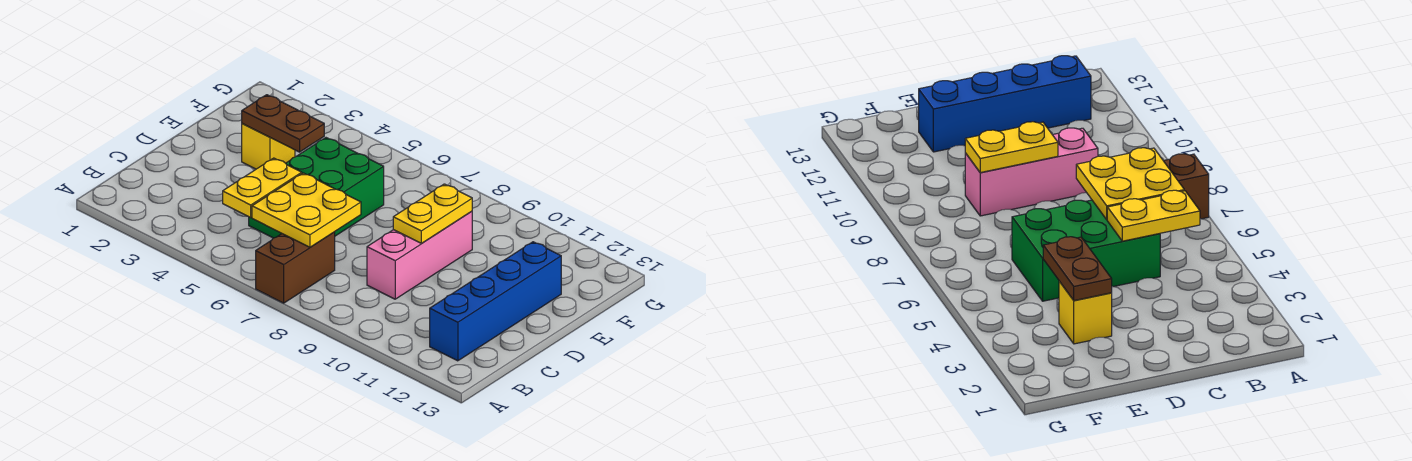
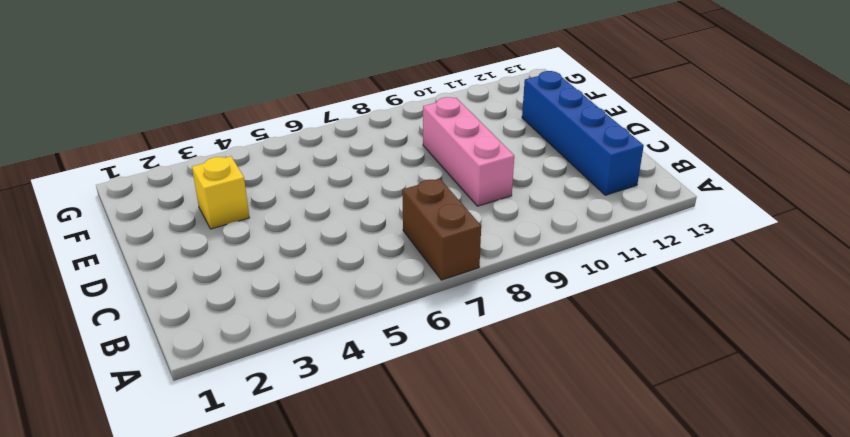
none -> green 2x3 brick [249,138,384,238]
none -> yellow 1x2 plate [223,158,302,217]

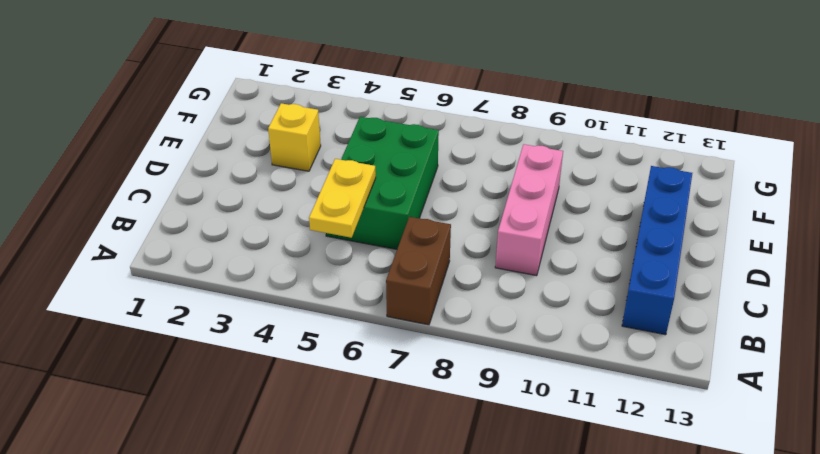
none -> yellow 2x2 plate [252,173,361,247]
none -> yellow 1x2 plate [393,184,472,243]

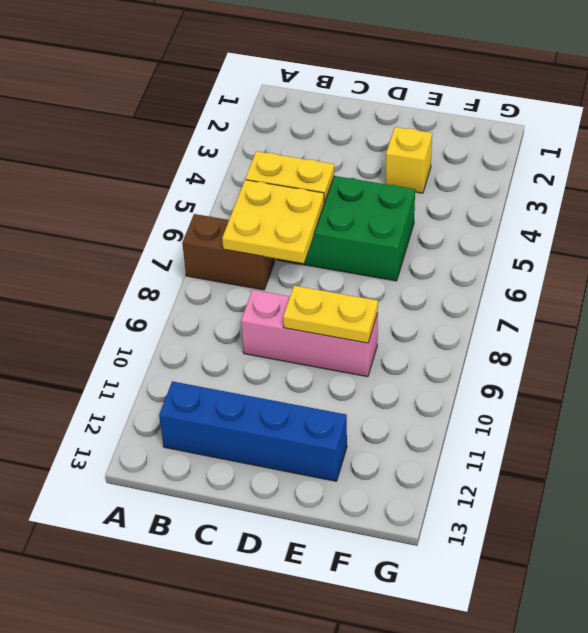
none -> brown 1x2 plate [242,95,324,152]

